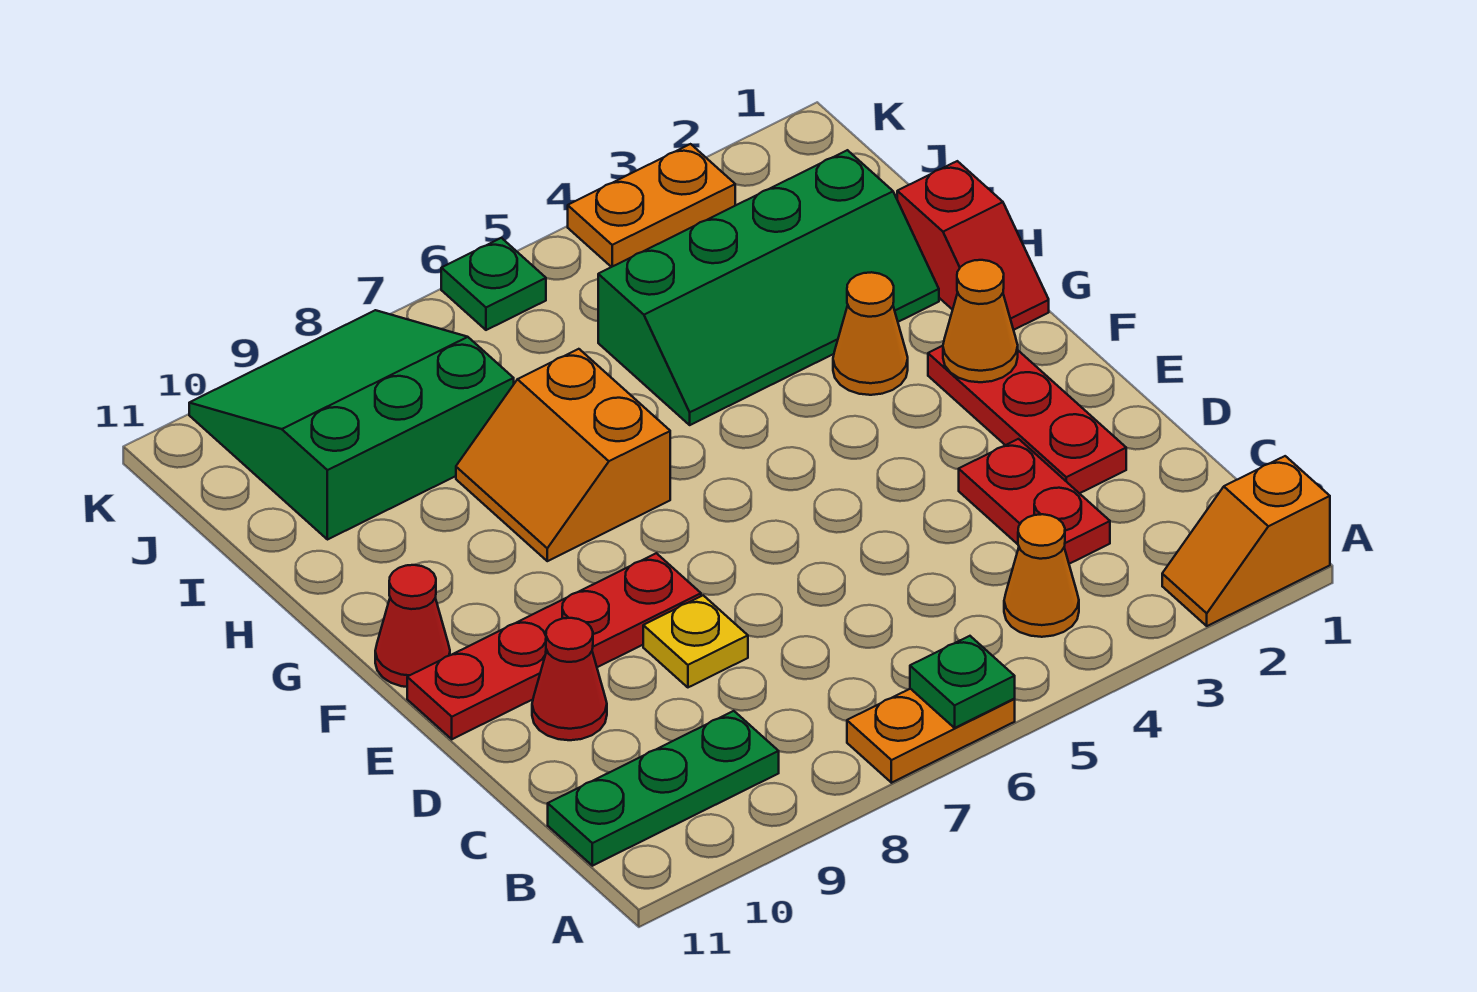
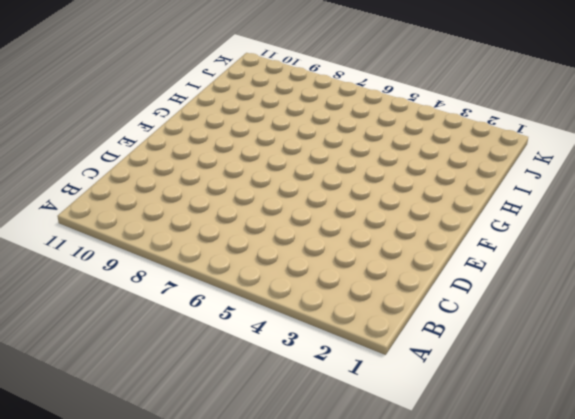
none -> orange 1x2 slope [1162,456,1330,626]
none -> orange 1x2 plate [847,689,1015,783]
none -> orange 1x1 cone [1004,514,1079,637]

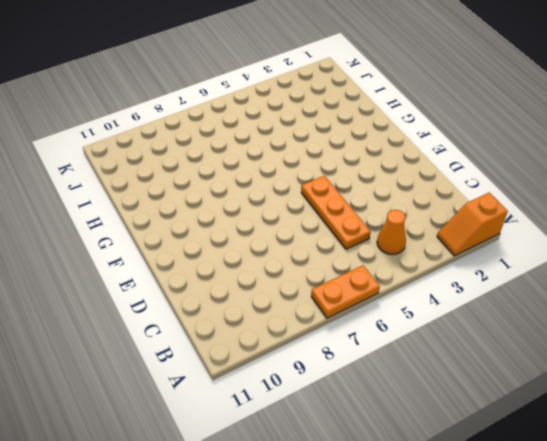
orange 1x3 plate [301,176,371,249] -> none
none -> green 1x3 plate [548,711,779,866]
none -> red 1x2 plate [959,439,1110,564]
none -> red 1x3 plate [928,346,1126,493]

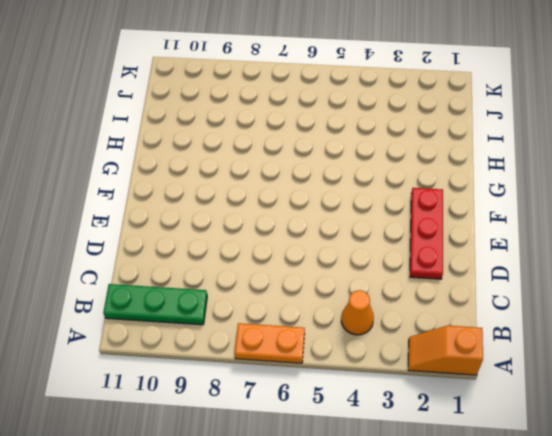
none -> red 1x2 plate [959,439,1110,564]
none -> yellow 1x1 plate [643,595,748,687]
none -> red 1x1 cone [532,618,607,740]

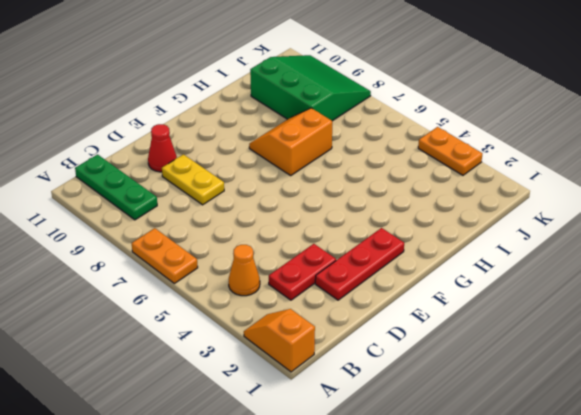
yellow 1x2 plate [162,154,224,205] -> yellow 1x1 plate [643,595,748,687]
none -> red 1x4 plate [407,553,701,739]
none -> red 1x1 cone [375,565,450,687]
none -> red 1x2 slope [897,161,1049,330]

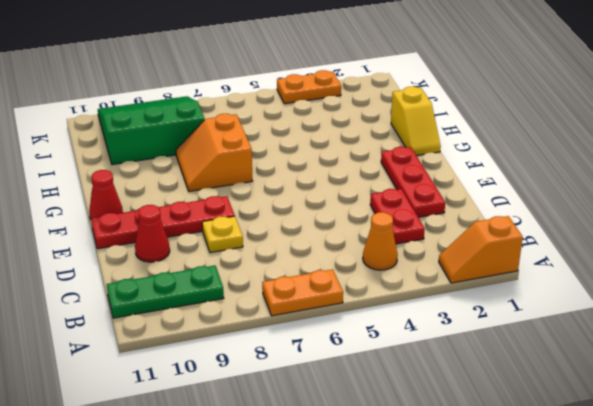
yellow 1x2 slope [391,87,441,156] -> red 1x2 slope [897,161,1049,330]
none -> orange 1x1 cone [833,272,908,395]
none -> green 2x4 slope [598,150,939,425]
none -> green 1x1 plate [441,238,546,330]

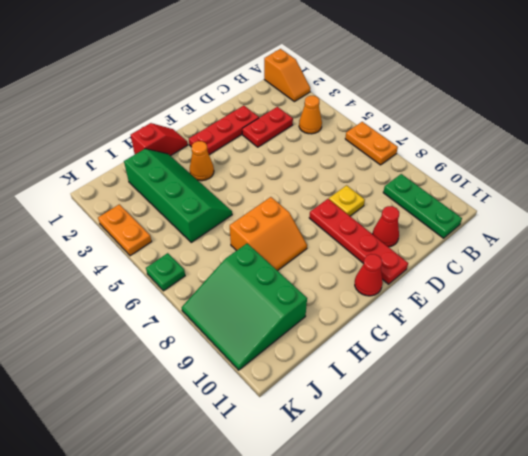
none -> green 1x1 plate [910,636,1015,728]
none -> orange 1x1 cone [943,260,1018,382]

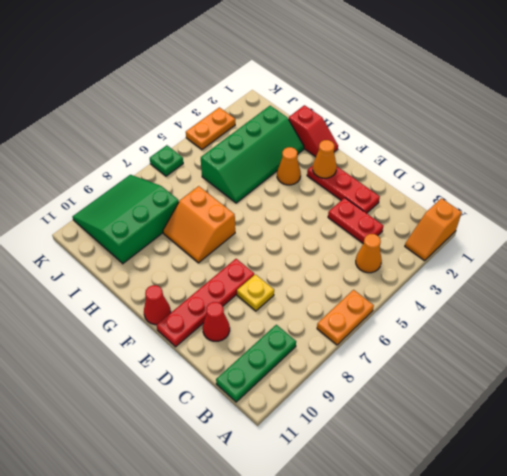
none -> green 1x1 plate [910,636,1015,728]

